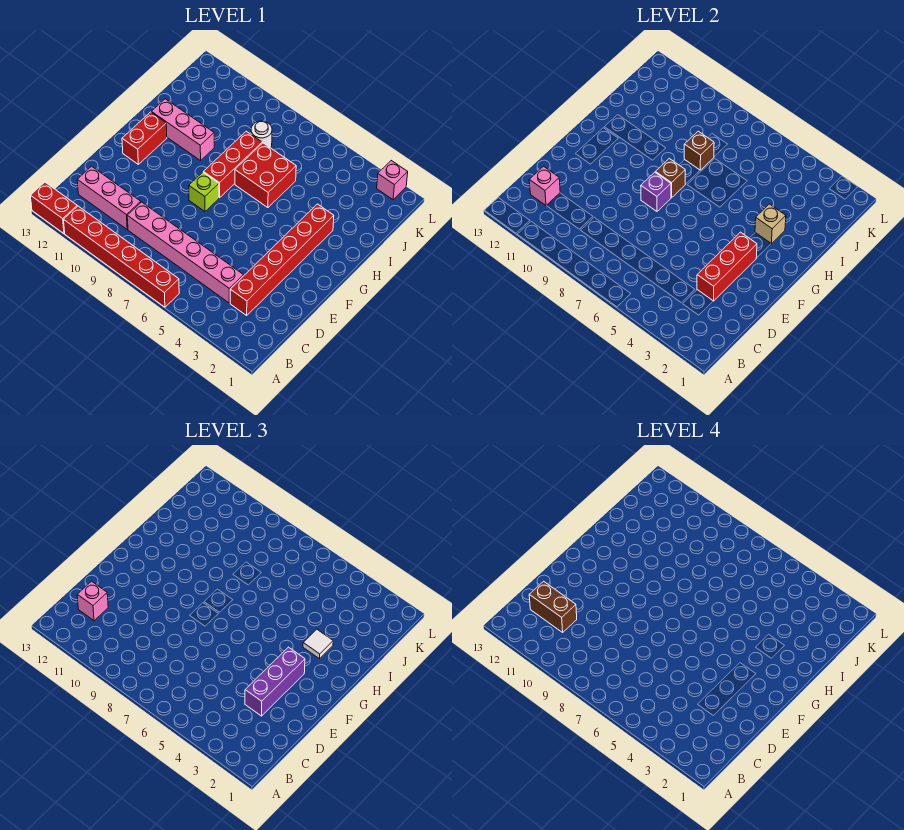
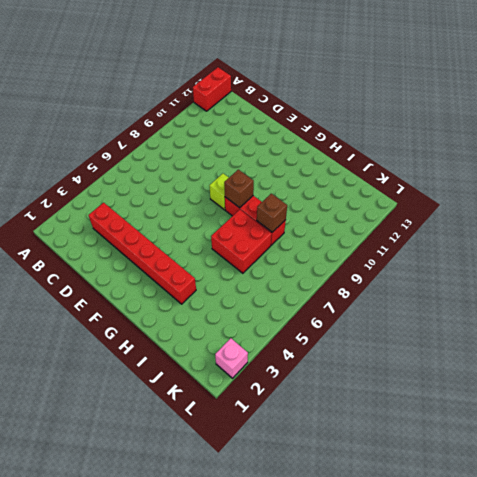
none -> red 1x6 brick [64,206,179,307]
none -> pink 1x6 brick [127,202,244,303]
none -> pink 1x3 brick [77,166,141,229]

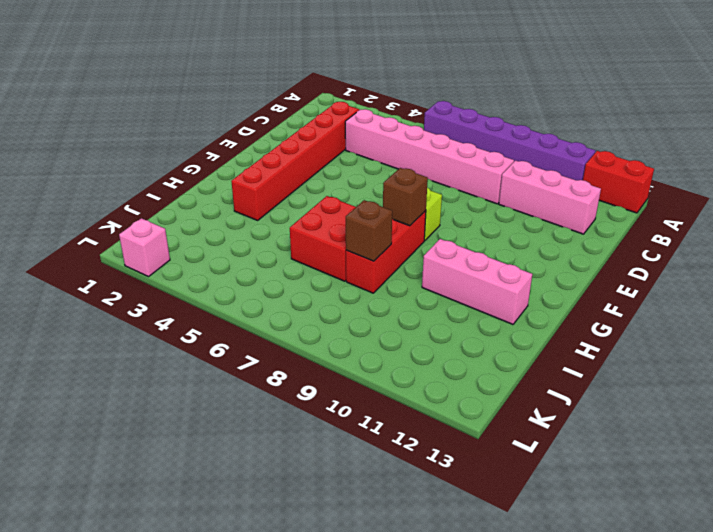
purple 1x6 brick [424,101,596,180] -> red 1x6 brick [64,206,179,307]
none -> red 1x2 brick [122,112,167,164]
none -> white 1x1 round brick [251,121,272,148]
none -> pink 1x1 brick [529,166,560,205]

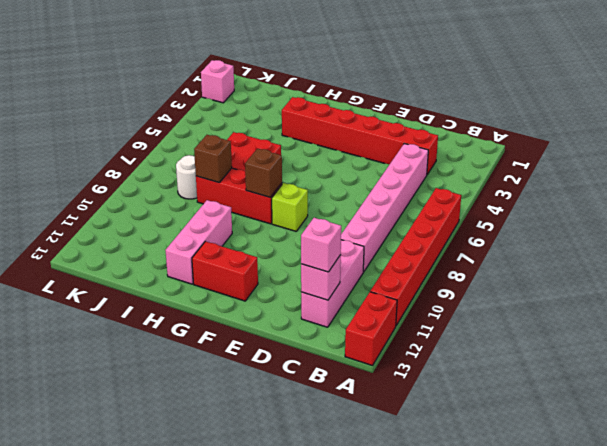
none -> red 1x3 brick [697,232,757,301]
none -> purple 1x1 brick [641,172,671,211]
none -> tan 1x1 brick [755,204,786,244]

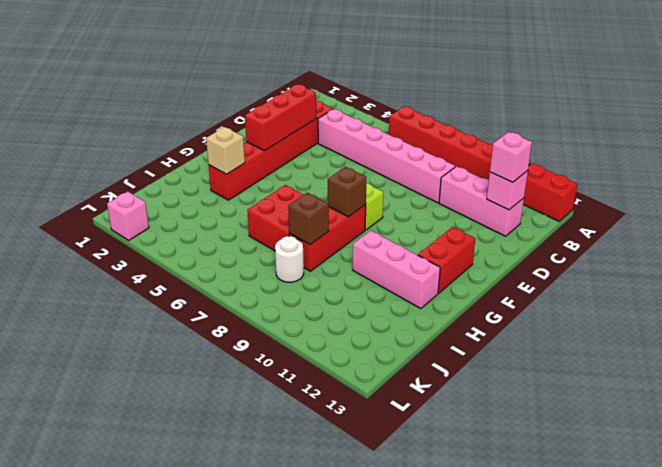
none -> purple 1x1 brick [641,172,671,211]
none -> purple 1x3 brick [245,647,305,716]
none -> white 1x1 tile [303,629,333,659]

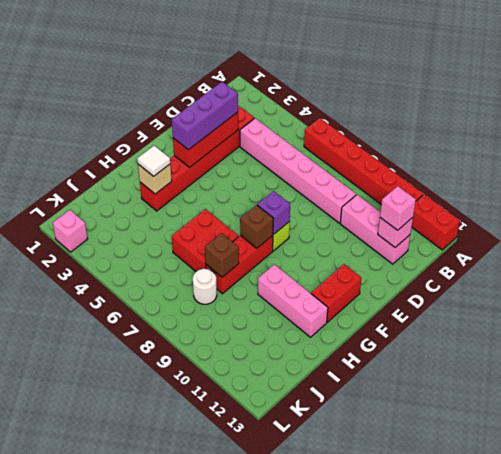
none -> brown 1x2 brick [529,581,577,632]

